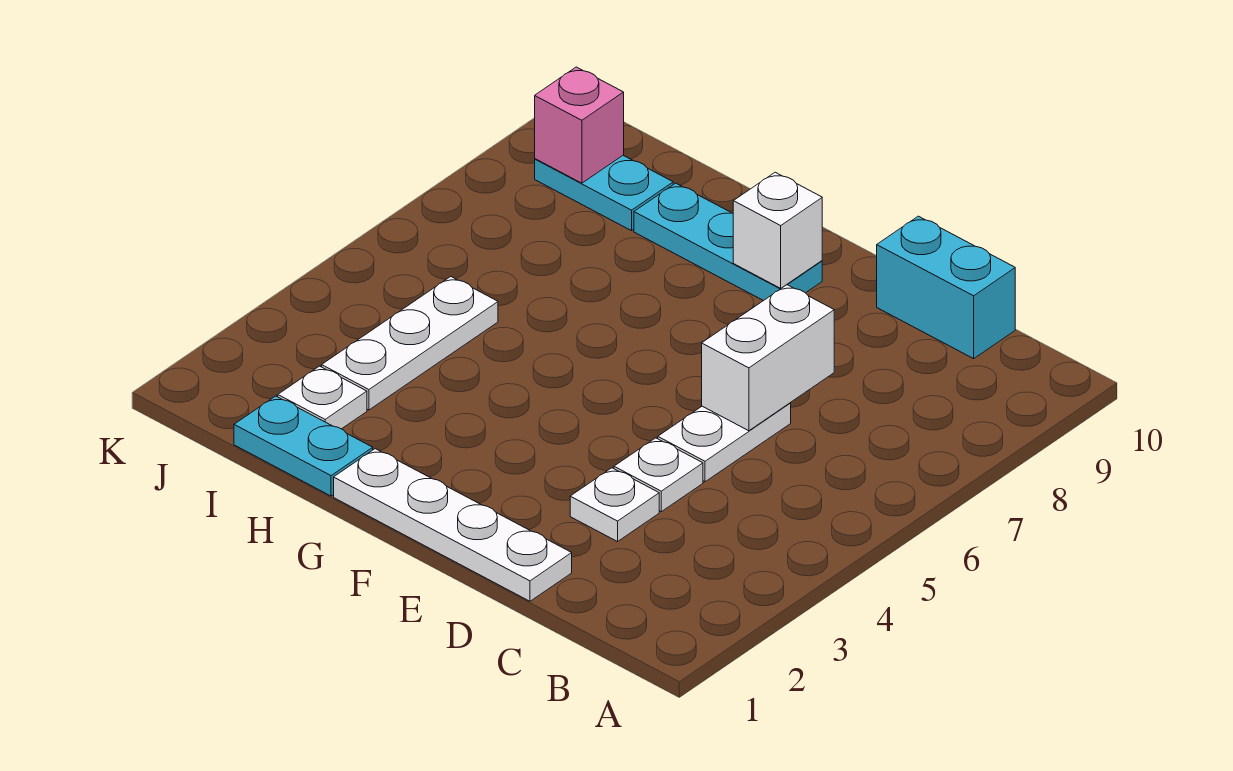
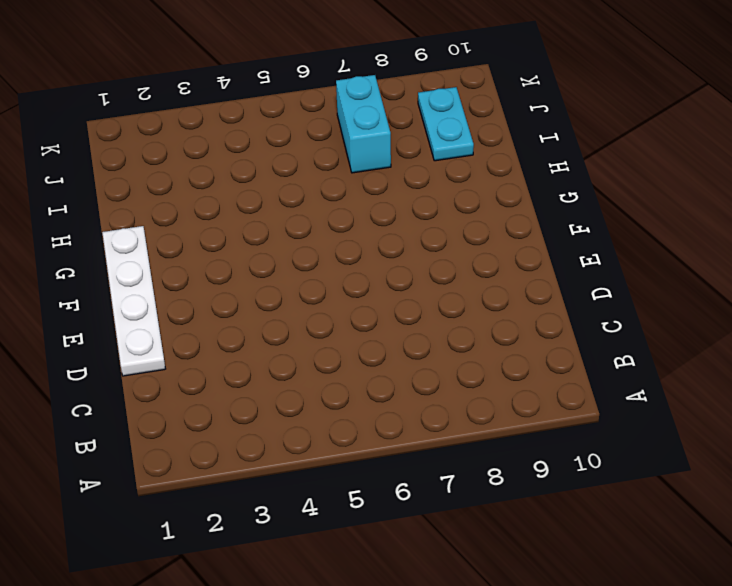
cyan 1x2 brick [336,75,391,173] -> cyan 1x2 brick moved to [877,216,1015,359]
none -> white 1x1 plate [570,468,659,542]
none -> white 1x1 plate [614,438,703,512]
none -> white 1x2 plate [658,403,791,482]

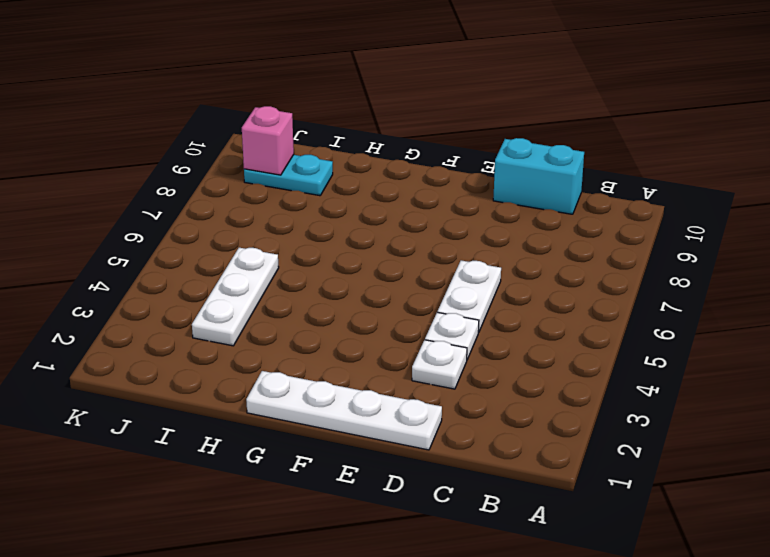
none -> cyan 1x3 plate [634,183,822,301]
none -> cyan 1x2 plate [234,396,373,496]
none -> white 1x1 plate [278,366,367,429]

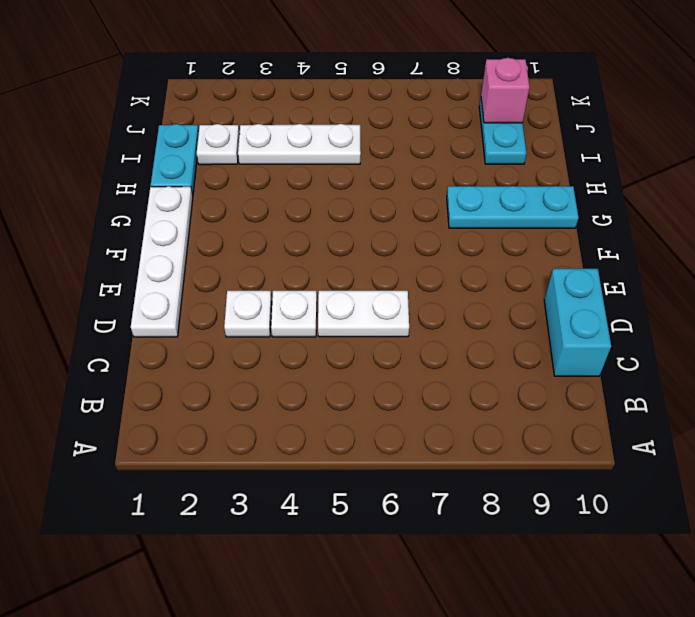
cyan 1x3 plate [447,186,579,228] -> cyan 1x3 plate turned to [634,183,822,301]
none -> white 1x2 brick [702,285,834,431]
none -> white 1x1 brick [733,172,822,288]

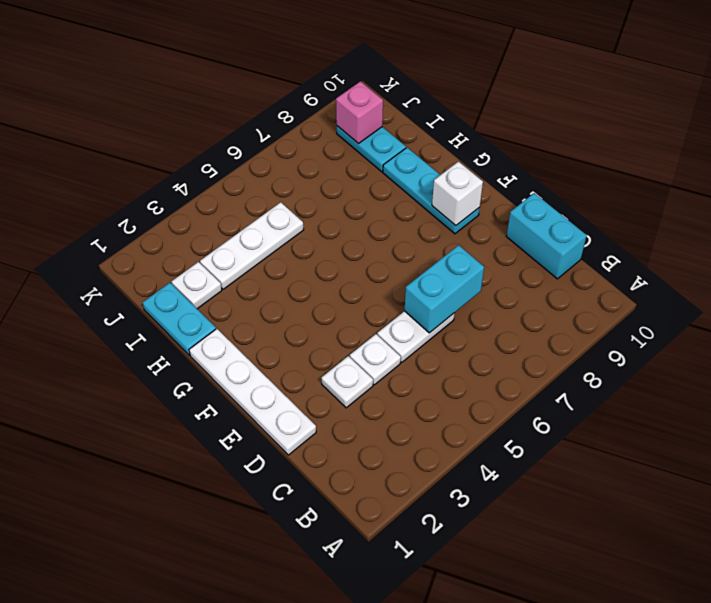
cyan 1x2 brick [404,245,484,333] -> white 1x2 brick [702,285,834,431]

